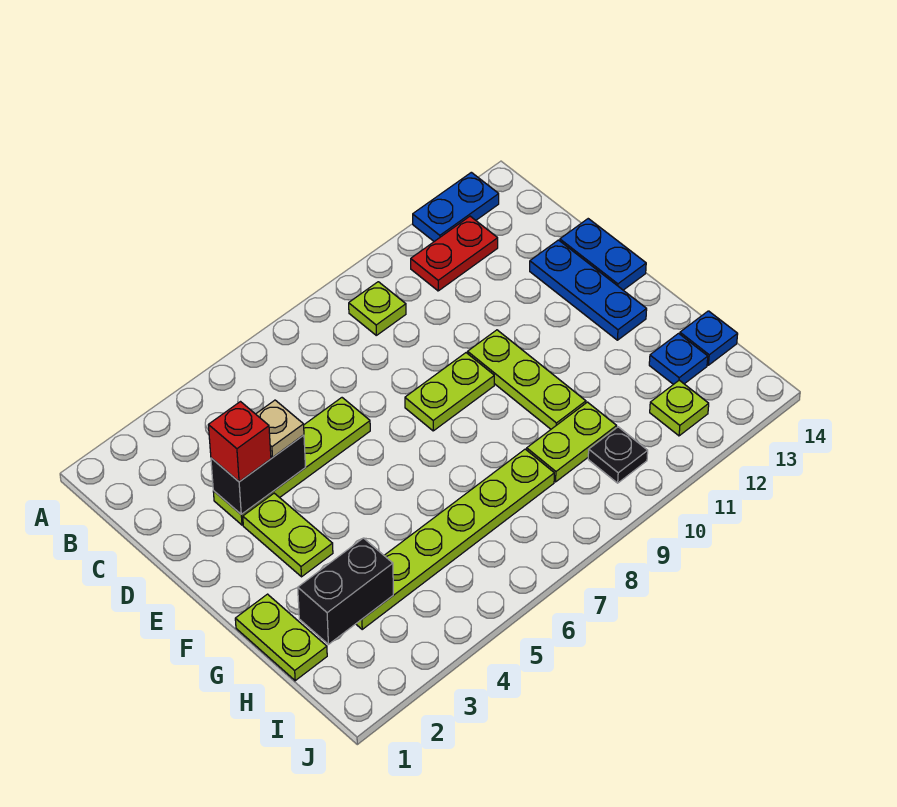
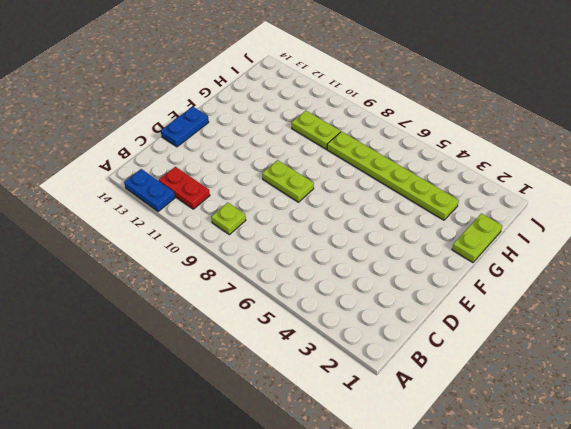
none -> lime 1x4 plate [213,398,370,525]
none -> blue 1x3 plate [530,240,647,340]
none -> lime 1x2 plate [243,493,333,577]

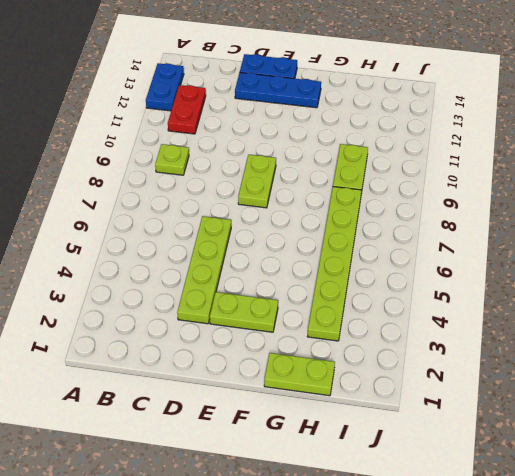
none -> lime 1x3 plate [468,330,586,429]
none -> blue 1x1 plate [649,333,708,384]
none -> blue 1x1 plate [680,311,738,365]

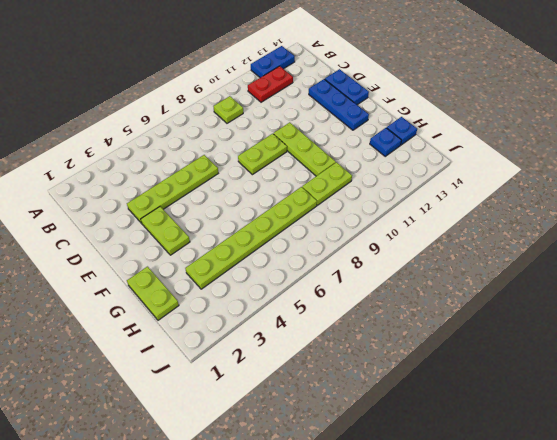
none -> black 1x1 plate [588,427,648,483]
none -> lime 1x1 plate [650,380,709,436]
none -> black 1x2 brick [211,435,306,514]

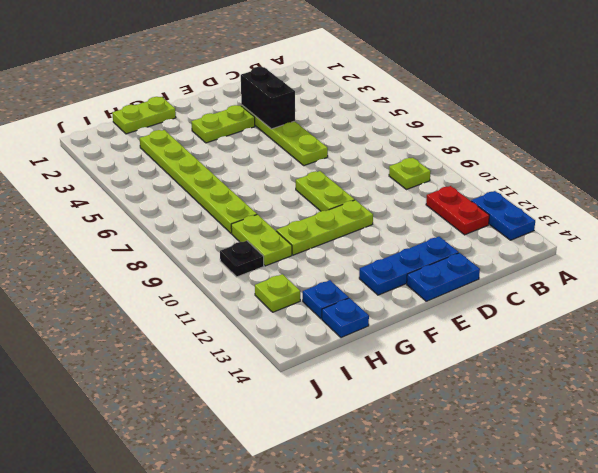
none -> black 1x2 brick [298,538,393,644]
none -> red 1x1 brick [208,402,271,482]
none -> tan 1x1 plate [256,400,304,457]

